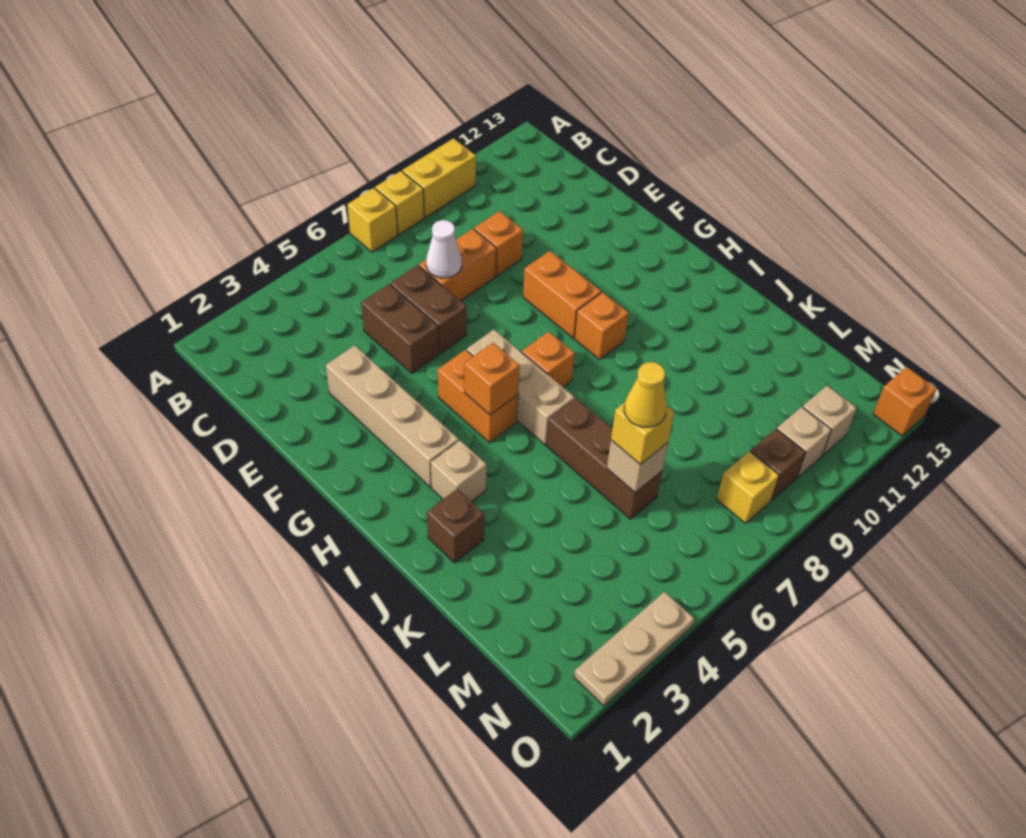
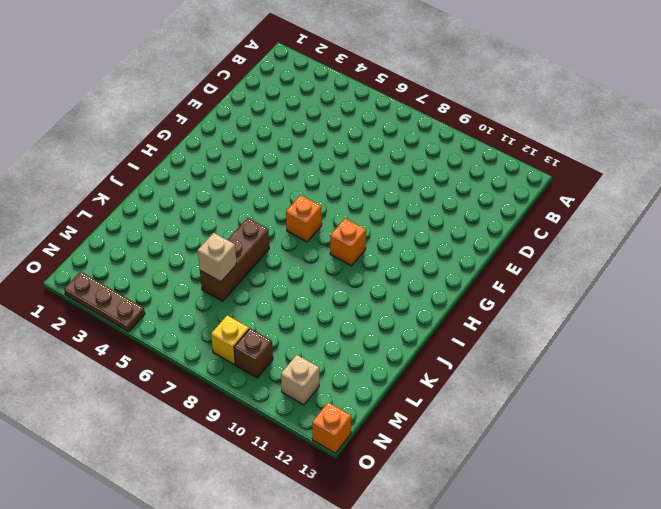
brown 1x3 plate [64,272,145,332] -> tan 1x3 plate [574,592,694,706]
none -> yellow 1x1 brick [347,188,398,252]
none -> yellow 1x1 brick [375,171,424,235]
none -> yellow 1x2 brick [402,138,476,218]

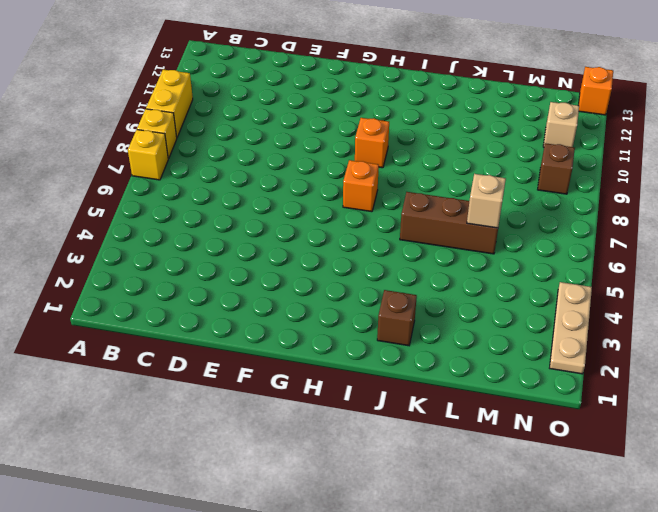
none -> brown 1x2 brick [361,284,439,373]
none -> brown 1x2 brick [390,265,467,353]
none -> orange 1x2 brick [419,229,496,301]

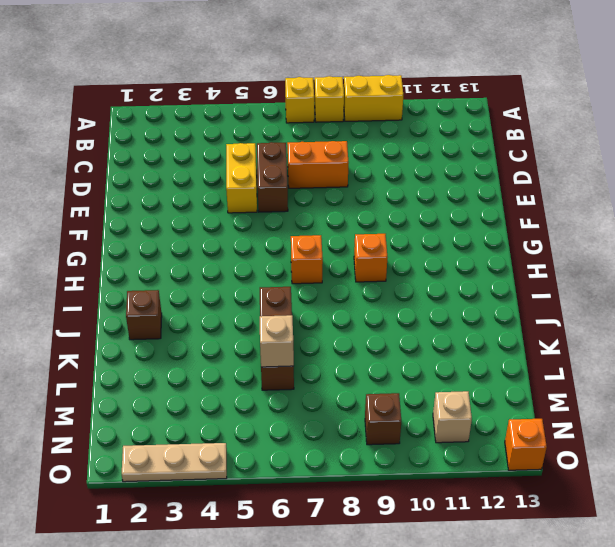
yellow 1x2 brick [226,143,257,213] -> brown 1x2 brick [361,284,439,373]
none -> orange 1x1 brick [474,211,523,276]
none -> tan 1x4 brick [326,345,459,487]
none -> orange 1x2 brick [523,251,601,338]

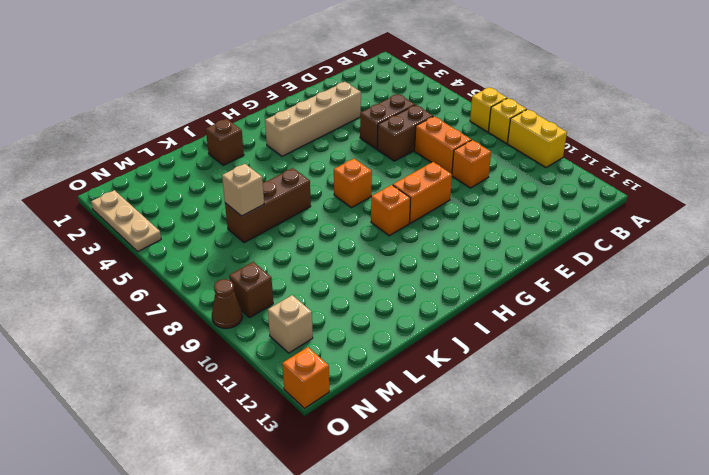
brown 1x1 cone [212,279,242,328] -> none
none -> orange 1x2 brick [438,350,518,443]
none -> tan 1x3 brick [467,330,575,445]
none -> tan 1x1 brick [431,440,487,502]

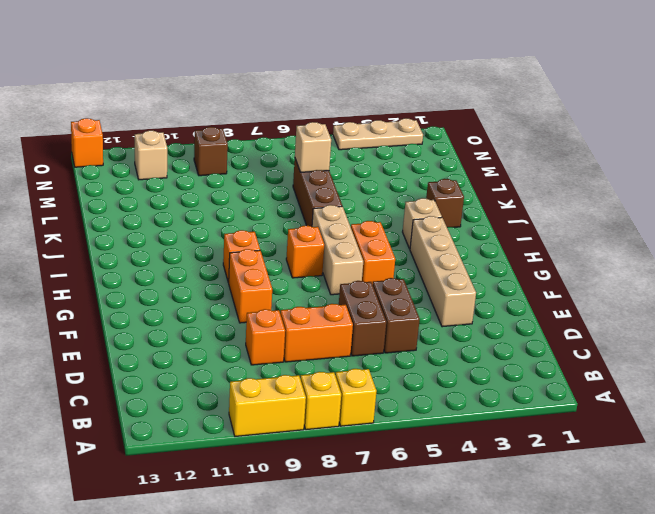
none -> yellow 1x1 brick [717,451,779,523]
none -> tan 1x1 brick [777,407,831,478]
none -> white 1x1 cone [426,220,462,278]

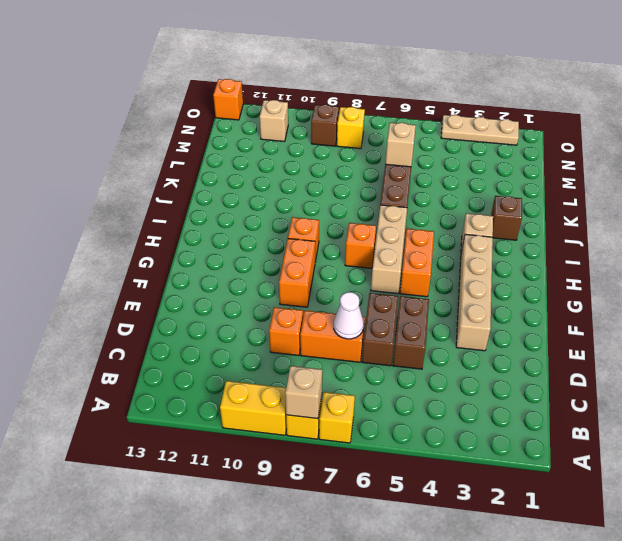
tan 1x1 brick [285,366,322,419] -> tan 1x1 brick moved to [777,407,831,478]
none -> orange 1x1 brick [464,343,520,415]
none -> yellow 1x1 brick [611,403,674,465]
none -> yellow 1x1 cone [624,362,667,427]

